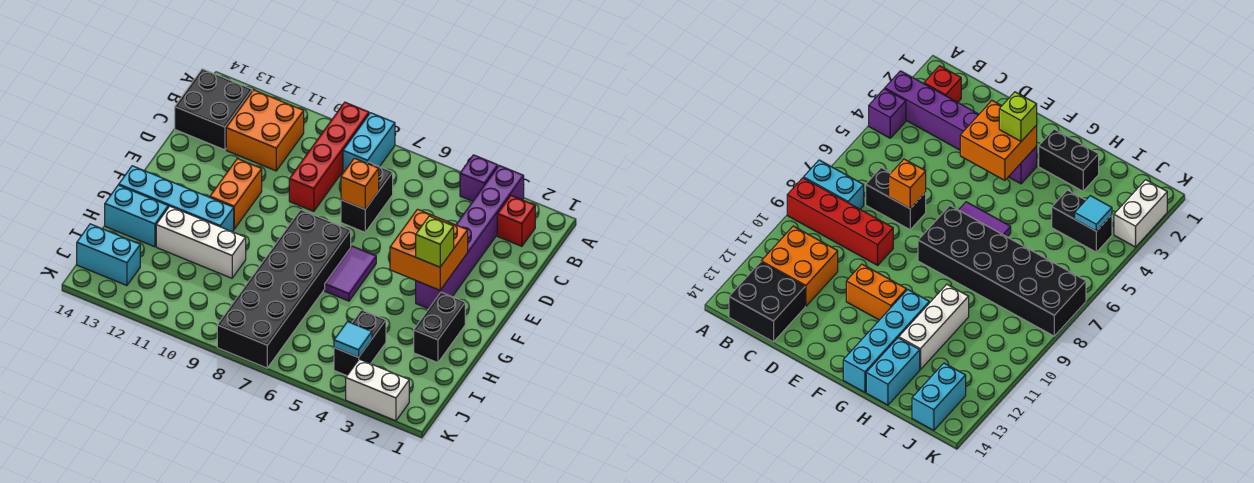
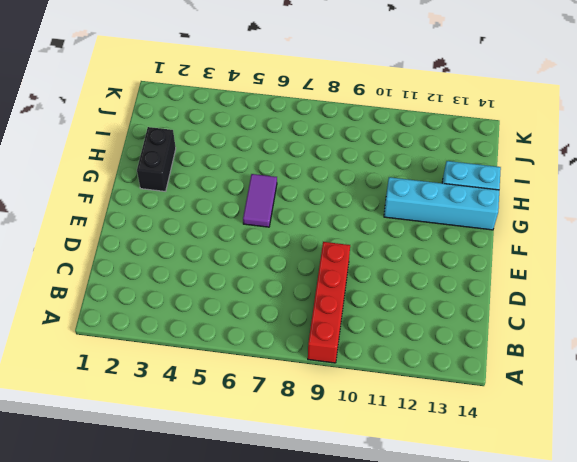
none -> purple 1x6 brick [416,165,524,309]
none -> purple 1x1 brick [460,155,498,201]
none -> cyan 1x2 brick [343,113,395,173]

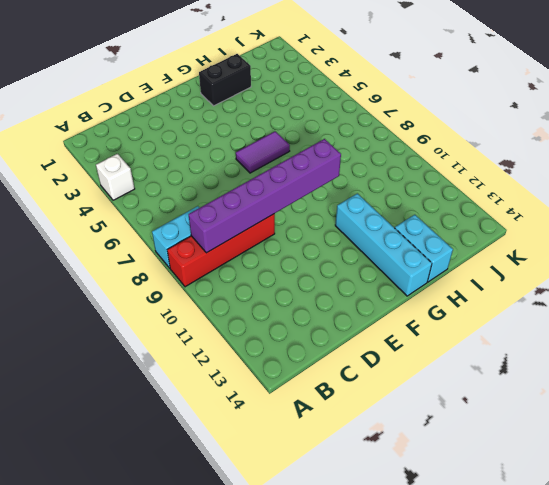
white 1x1 brick [96,154,135,200] -> purple 1x1 brick [460,155,498,201]
purple 1x6 brick [189,139,341,253] -> purple 1x6 brick moved to [416,165,524,309]
none -> red 1x1 brick [497,196,535,246]
none -> orange 2x2 brick [226,90,304,171]
none -> black 2x2 brick [175,69,252,150]

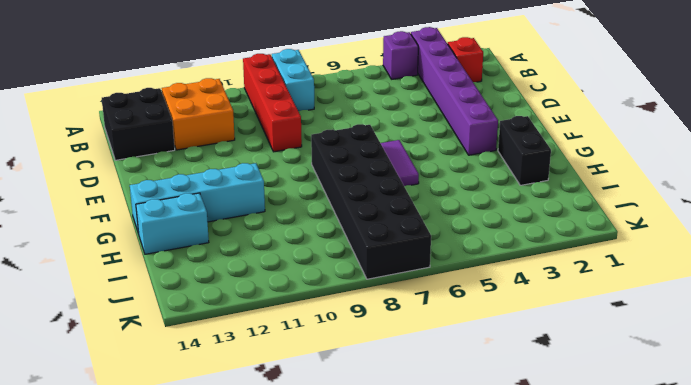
none -> black 1x2 brick [341,162,393,232]
none -> orange 1x2 brick [210,159,262,229]
none -> white 1x3 brick [156,206,246,278]

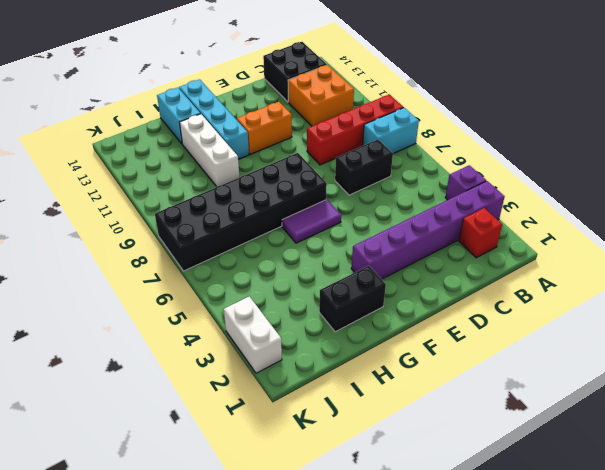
none -> black 1x2 brick [334,310,386,376]
none -> cyan 1x2 brick [77,224,140,285]
none -> orange 1x1 brick [341,158,379,209]

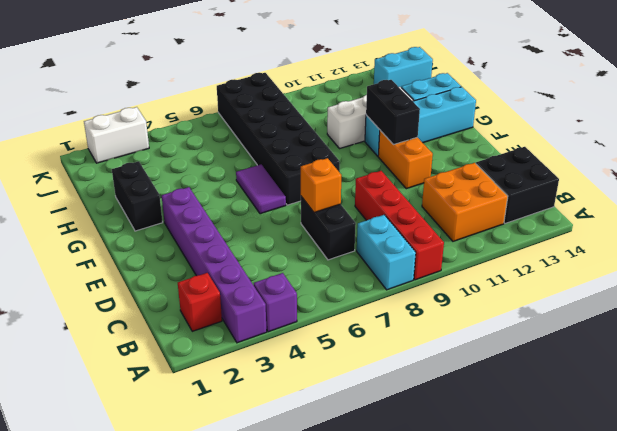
black 1x2 brick [366,80,420,144] -> black 1x2 brick moved to [334,310,386,376]
none -> orange 2x2 brick [390,209,468,290]
none -> cyan 1x1 tile [334,322,372,357]
none -> lime 1x1 brick [416,216,454,267]

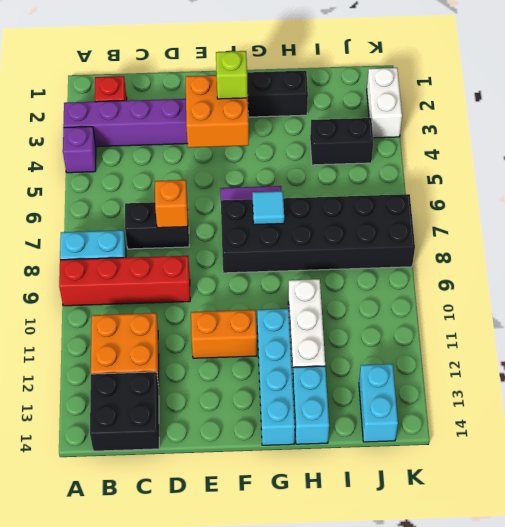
cyan 1x1 tile [252,191,284,225] -> cyan 1x1 tile moved to [334,322,372,357]

